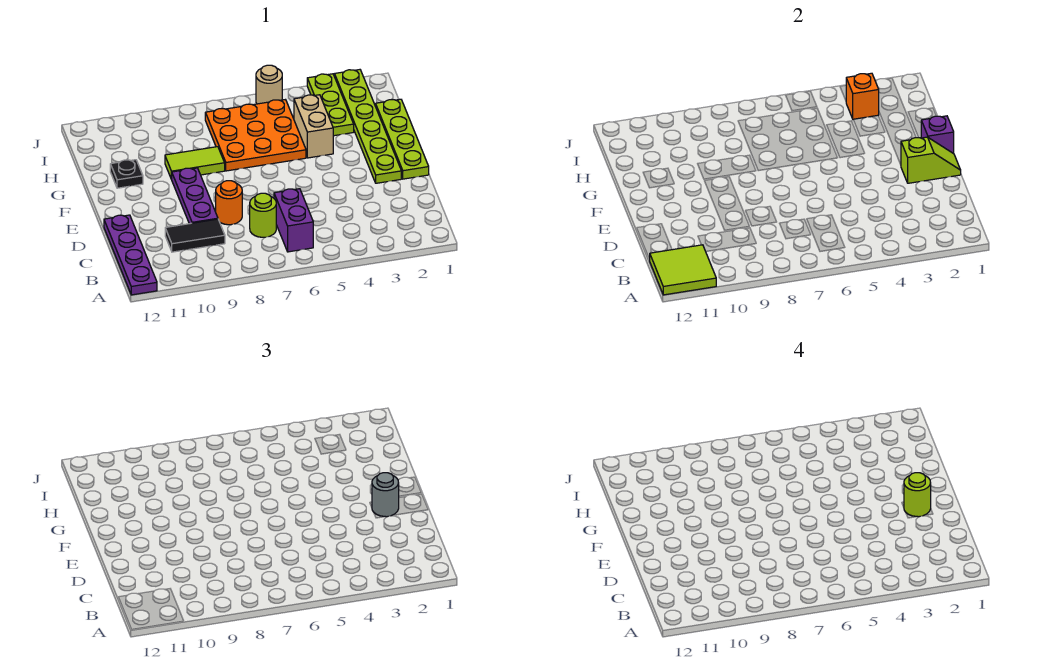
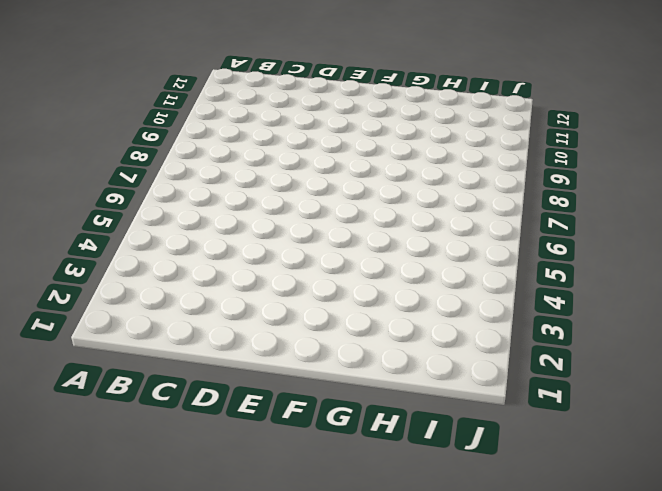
none -> purple 1x4 plate [104,215,157,295]
none -> purple 1x2 brick [274,189,313,252]
none -> lime 1x1 round brick [250,193,276,237]

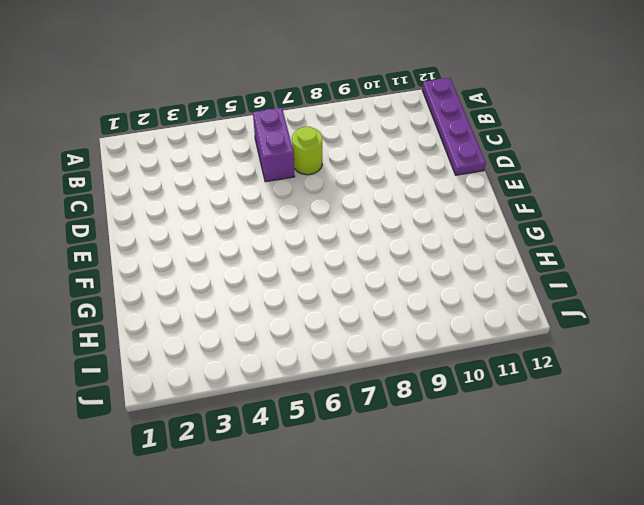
none -> black 1x2 tile [165,219,225,252]
none -> orange 1x1 round brick [216,181,242,225]
none -> purple 1x3 plate [172,168,218,224]

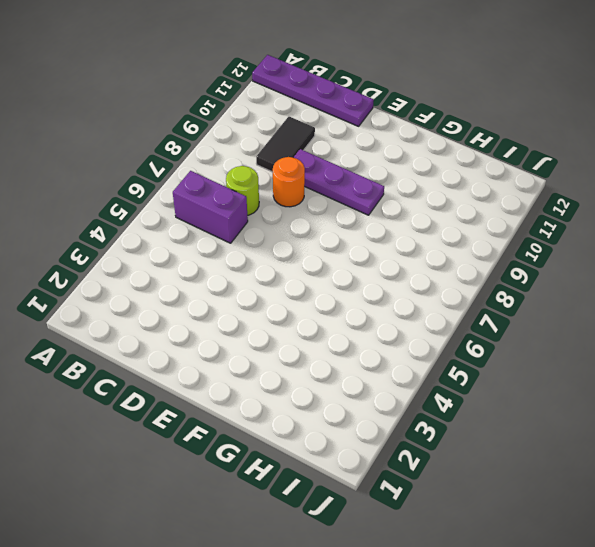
none -> lime 1x4 plate [376,99,429,179]
none -> lime 1x6 plate [335,70,401,183]
none -> tan 1x2 brick [294,95,333,158]

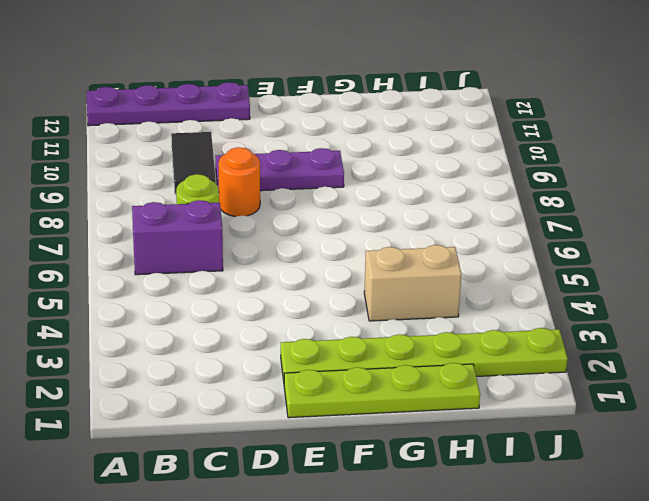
none -> orange 3x3 plate [205,100,306,171]
none -> lime 1x2 tile [165,147,225,179]
none -> black 1x1 plate [110,160,143,188]

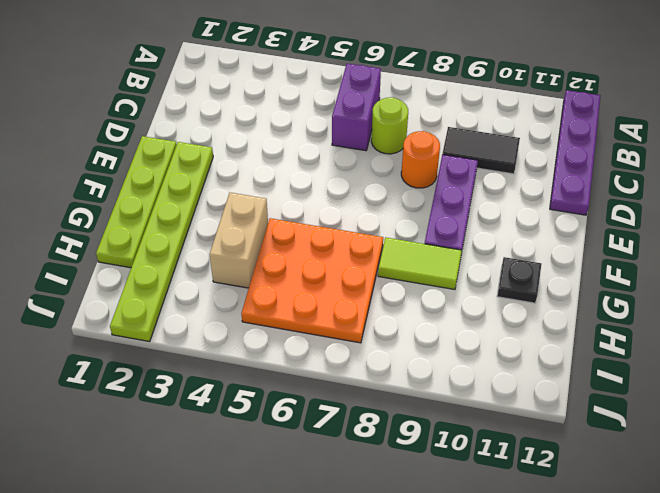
none -> lime 1x3 plate [307,74,354,136]
none -> tan 1x1 round brick [256,65,282,104]
none -> lime 2x2 tile [649,245,716,295]

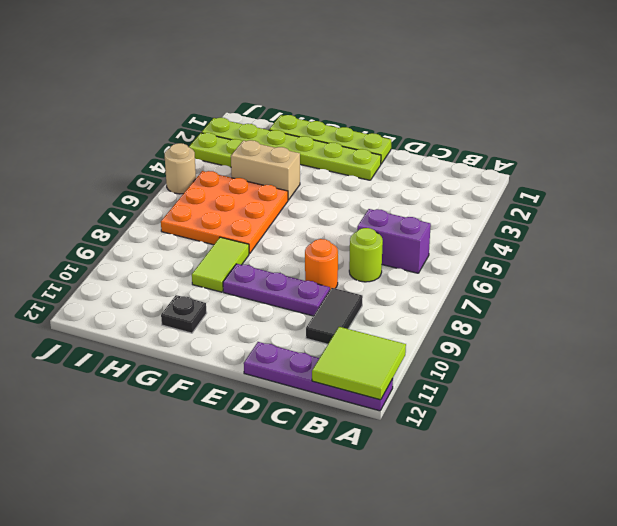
none -> lime 1x2 slope [901,137,961,183]
none -> purple 1x1 brick [921,116,954,154]
none -> orange 1x1 brick [846,73,879,119]

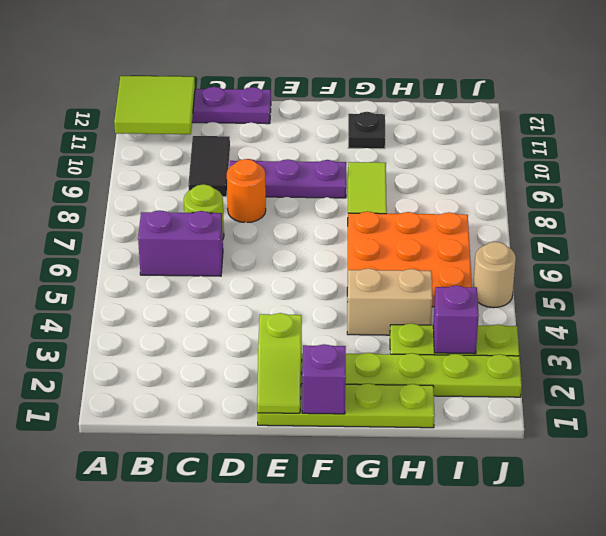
purple 1x1 brick [433,285,479,354] -> orange 1x1 brick [846,73,879,119]
none -> grey 1x1 round brick [372,473,399,517]
none -> lime 1x1 round brick [904,473,931,517]

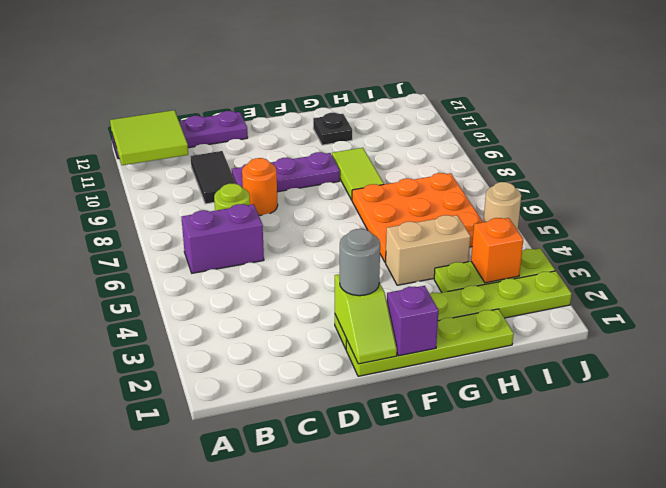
none -> lime 1x1 round brick [904,473,931,517]

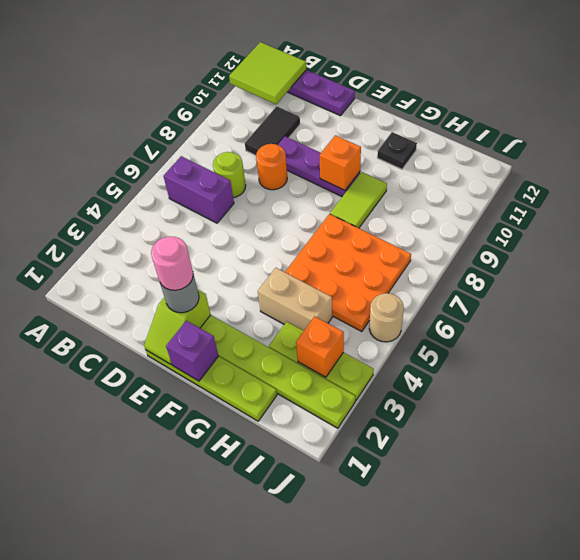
pink 1x1 round brick [151,236,193,290] -> lime 1x1 round brick [904,473,931,517]
orange 1x1 brick [319,135,361,190] -> none

